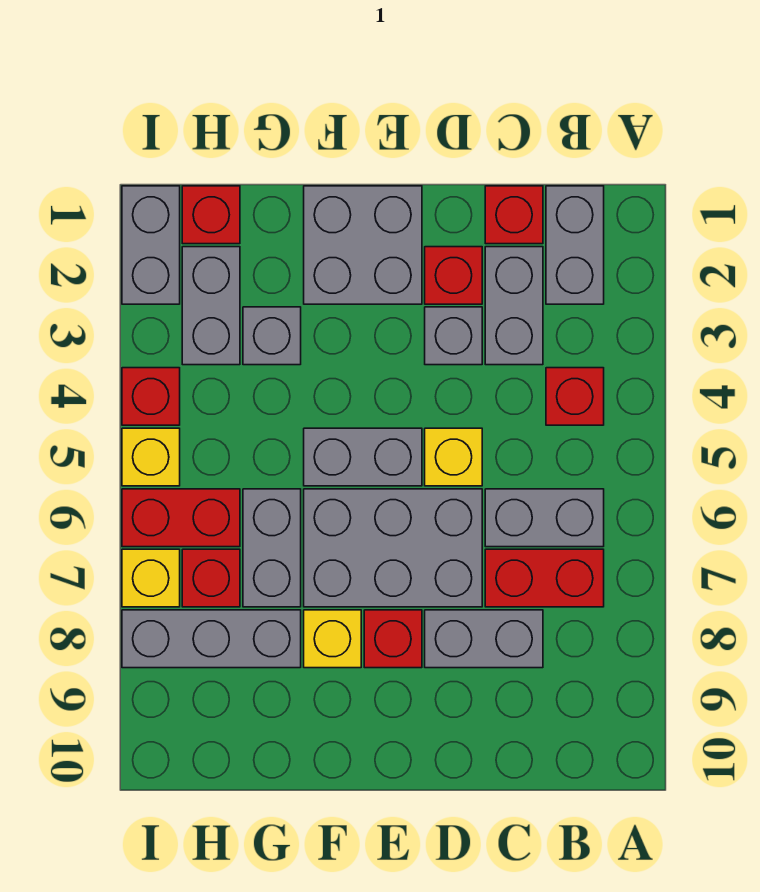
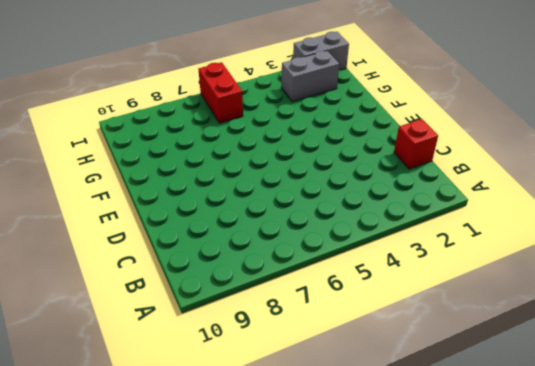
none -> grey 1x2 brick [546,186,604,304]
none -> red 1x1 brick [546,368,604,425]
none -> grey 1x2 brick [485,489,604,547]

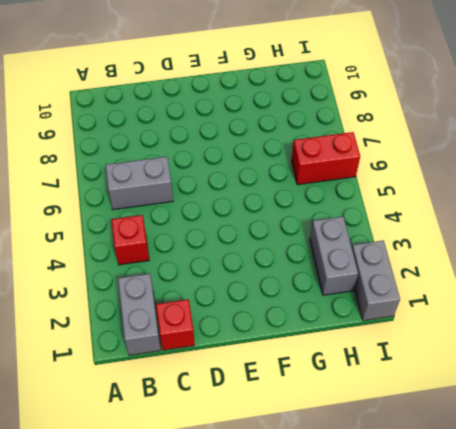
none -> red 1x2 brick [485,549,604,607]
none -> grey 1x2 brick [485,247,543,365]
none -> grey 1x2 brick [425,610,543,668]

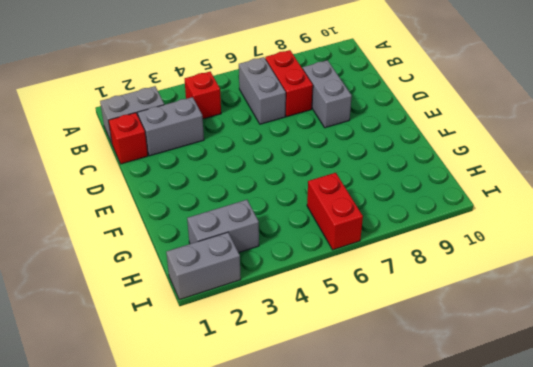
none -> red 1x1 brick [425,247,482,304]
none -> grey 1x1 brick [425,307,482,365]
none -> yellow 1x1 brick [425,428,482,486]

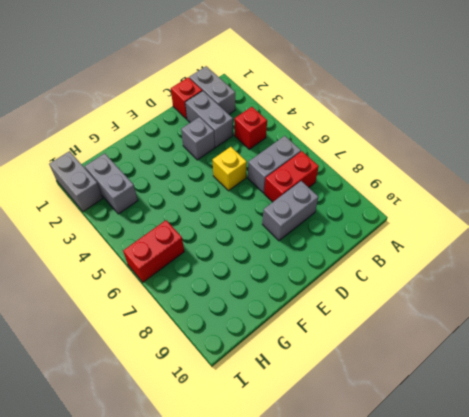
none -> red 1x1 brick [425,247,482,304]
none -> grey 2x3 brick [304,489,482,607]
none -> grey 2x2 brick [304,186,422,304]

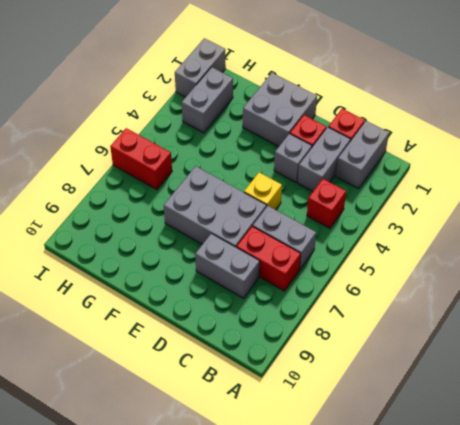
none -> grey 1x2 brick [304,428,422,486]
none -> red 1x1 brick [364,610,422,668]
none -> yellow 1x1 brick [304,610,361,668]

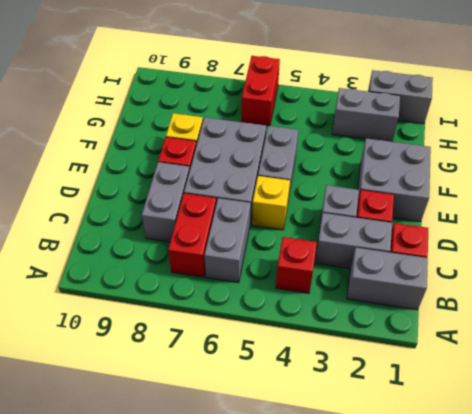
none -> grey 1x1 brick [243,307,301,365]
none -> grey 1x2 brick [243,489,301,607]
none -> grey 1x3 brick [122,610,301,668]

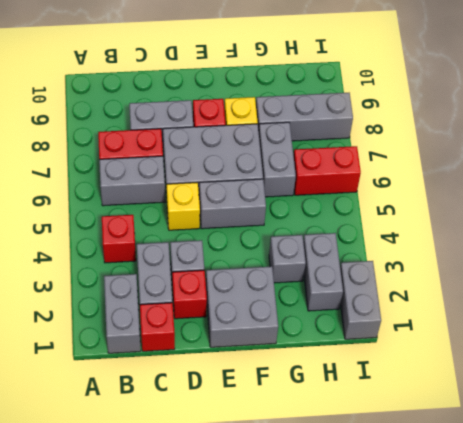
none -> red 1x1 brick [182,186,240,244]
none -> red 1x1 brick [182,549,240,607]
none -> red 1x1 brick [122,368,180,425]

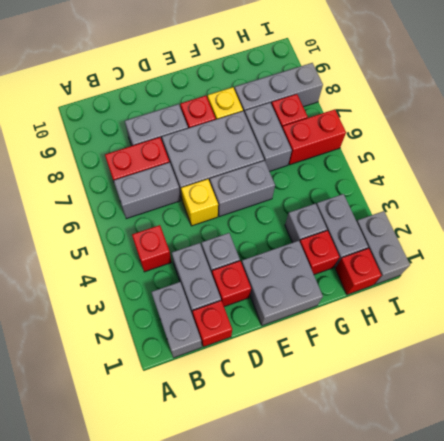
red 1x1 brick [300,231,339,275] -> red 1x1 brick moved to [122,368,180,425]
none -> yellow 1x1 brick [122,428,180,486]
none -> yellow 1x1 brick [122,549,180,607]

